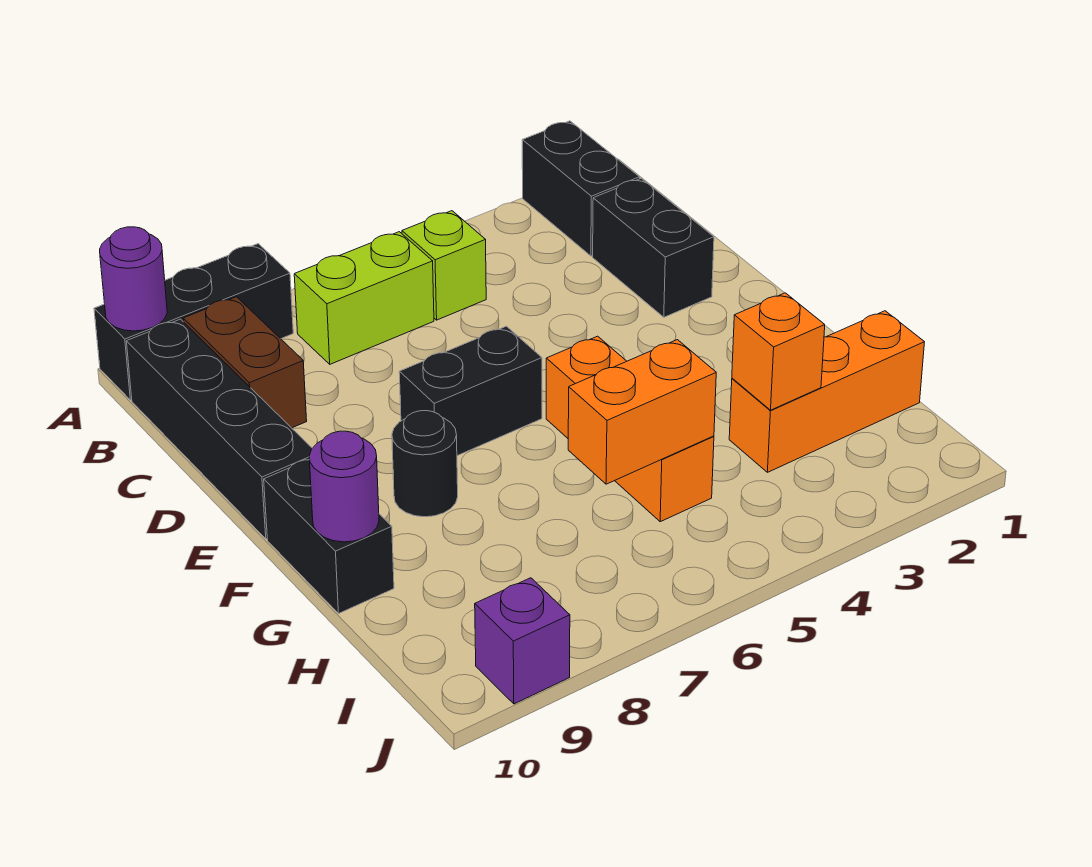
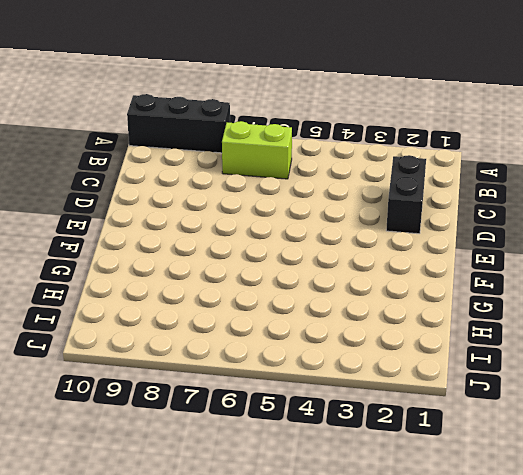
none -> black 1x2 brick [522,121,640,256]
none -> lime 1x1 brick [402,211,486,320]
none -> brown 1x2 brick [183,297,307,428]

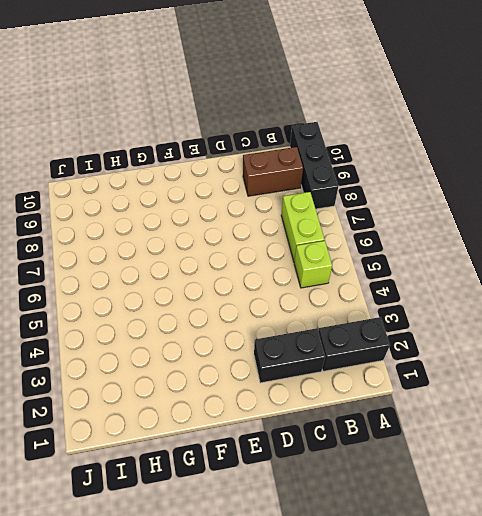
none -> black 1x4 brick [126,319,312,539]
none -> black 1x2 brick [399,326,542,456]
none -> orange 1x3 brick [546,336,714,522]

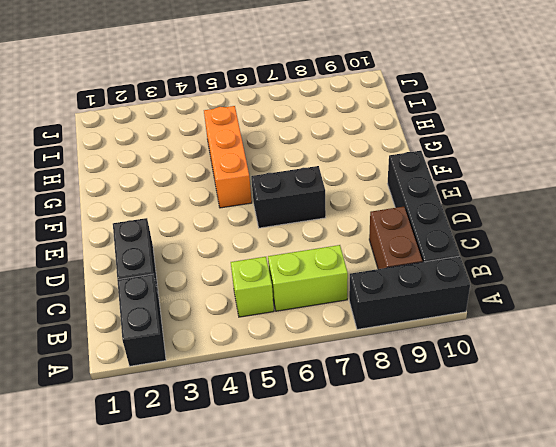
none -> black 1x1 round brick [392,411,458,517]
none -> black 1x2 brick [264,460,394,613]
none -> orange 1x3 brick [729,311,924,472]

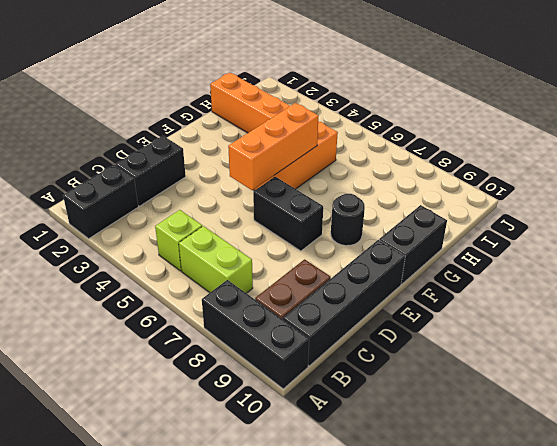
orange 1x3 brick [228,103,318,190] -> none
none -> purple 1x1 brick [475,578,570,704]
none -> purple 1x1 round brick [100,227,167,331]
none -> purple 1x1 round brick [309,431,379,542]

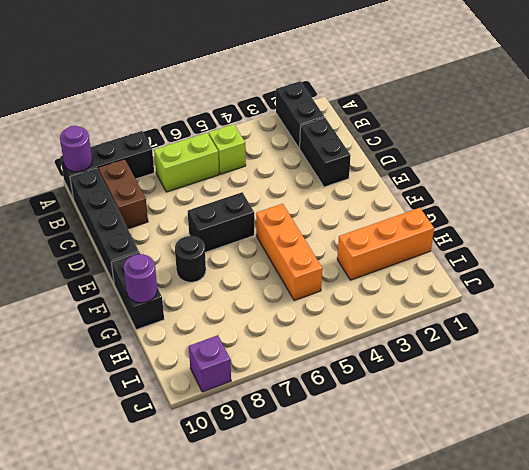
none -> orange 1x1 brick [732,293,825,410]
none -> orange 1x2 brick [568,340,716,484]

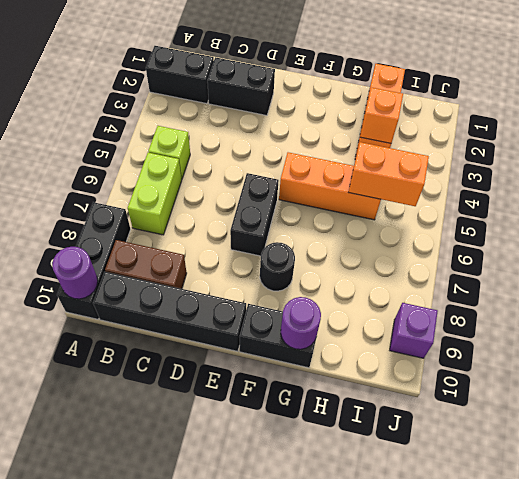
orange 1x2 brick [348,142,429,206] -> orange 1x2 brick turned to [568,340,716,484]

